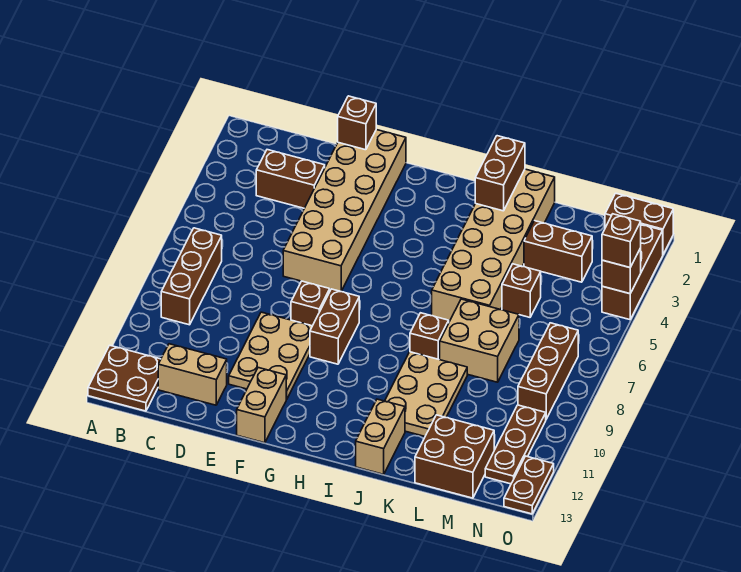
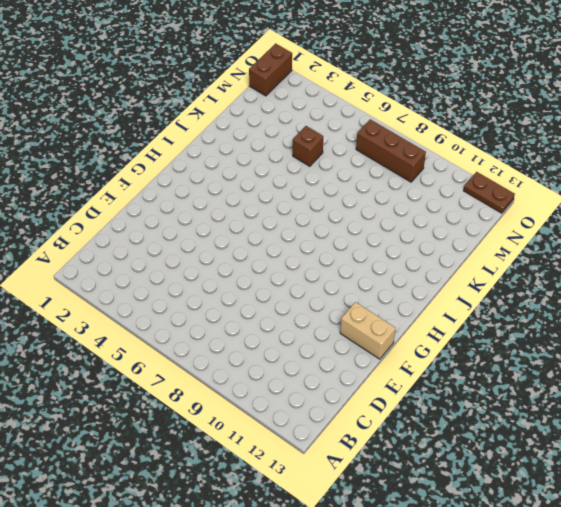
none -> brown 2x2 plate [88,345,161,411]
none -> brown 1x3 brick [161,228,222,325]
none -> brown 1x2 brick [256,150,325,208]

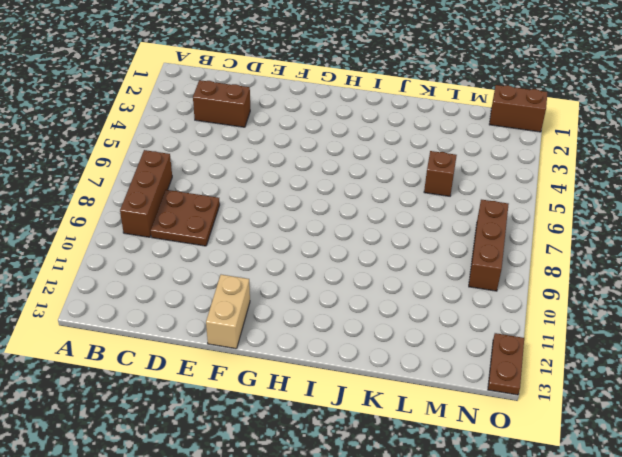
brown 2x2 plate [151,190,220,246] -> brown 2x2 plate moved to [88,345,161,411]
none -> tan 1x2 brick [158,344,227,405]
none -> tan 2x6 brick [283,130,406,292]
none -> tan 2x3 plate [229,312,312,399]

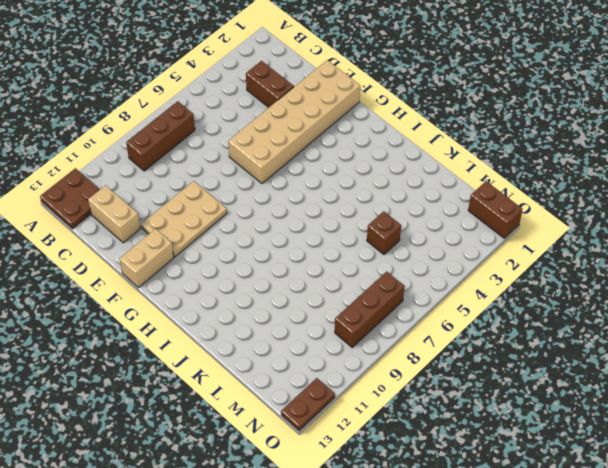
none -> brown 1x1 brick [291,281,330,326]
none -> brown 1x2 brick [310,289,359,364]
none -> tan 2x6 brick [432,169,555,321]

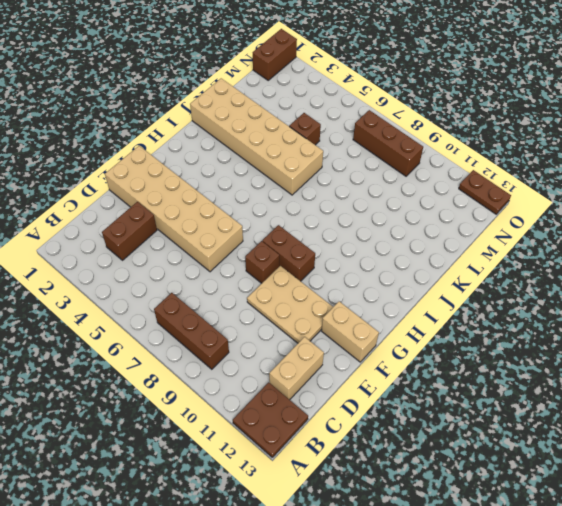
none -> brown 1x1 brick [410,313,449,360]
none -> tan 2x3 plate [385,352,467,436]
none -> tan 1x2 brick [356,399,405,474]

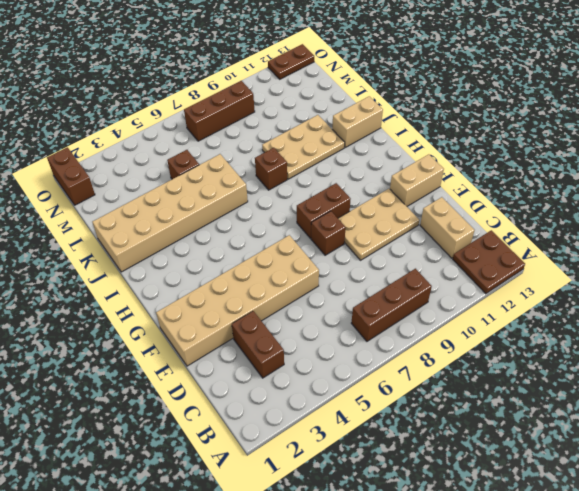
none -> tan 2x2 brick [440,299,519,382]
none -> brown 1x2 brick [524,221,592,282]
none -> brown 2x2 brick [415,415,494,498]

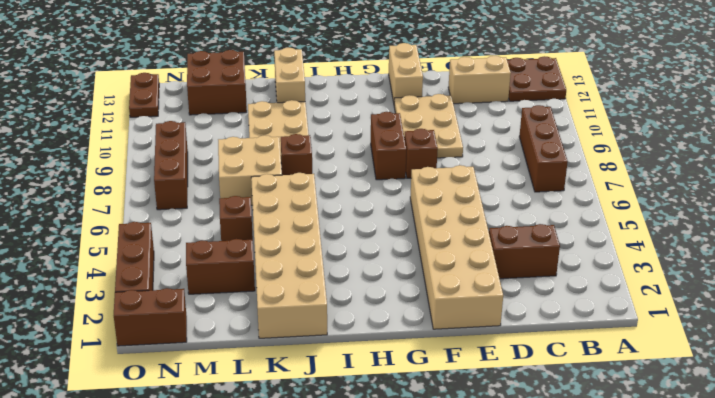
none -> brown 1x3 plate [485,405,546,484]
none -> brown 1x1 brick [338,96,376,150]
none -> brown 1x2 brick [475,136,525,211]

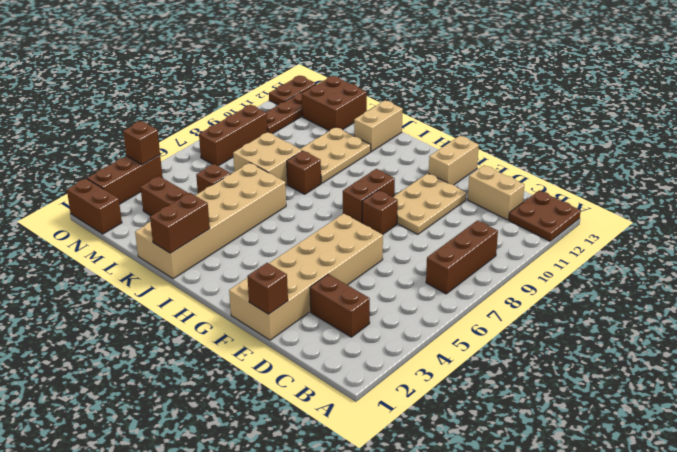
none -> brown 1x1 brick [602,214,641,267]

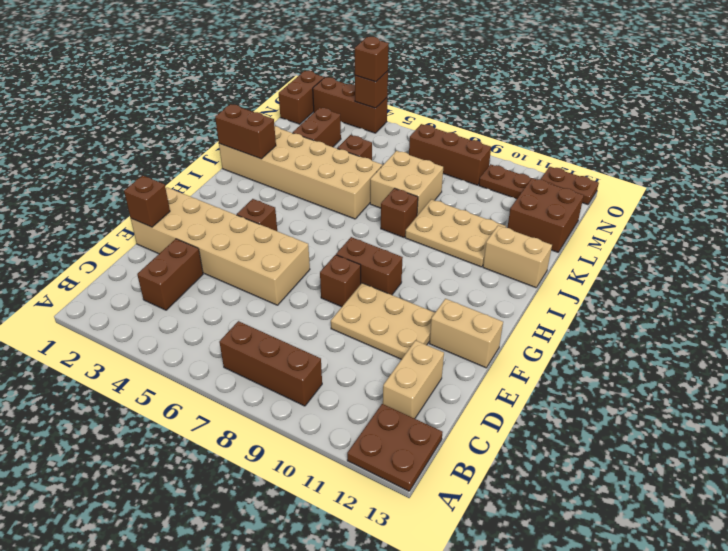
brown 1x1 brick [237,199,277,231] -> none

